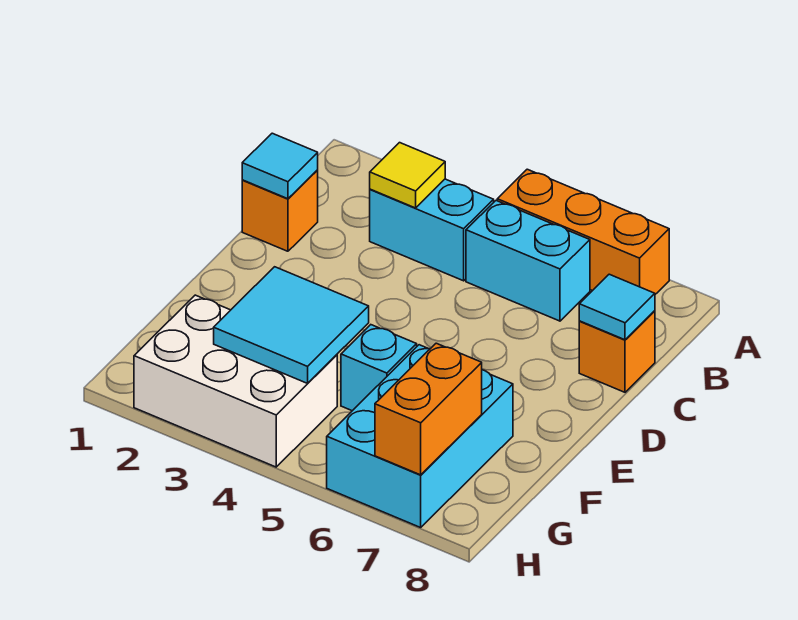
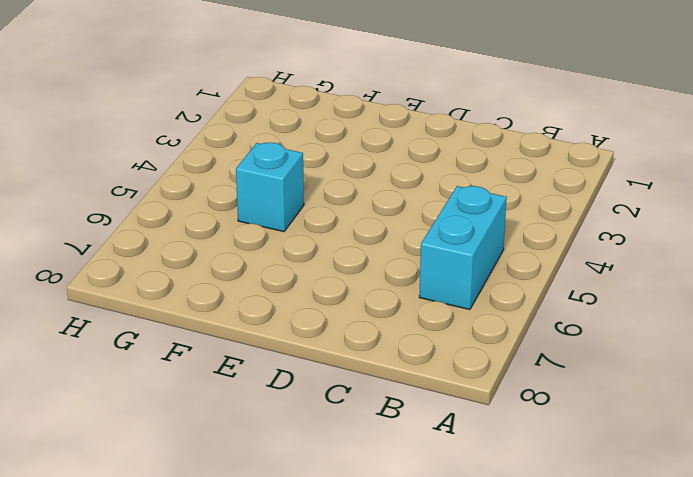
none -> orange 1x3 brick [497,169,669,294]
none -> cyan 1x2 brick [370,179,494,281]
none -> orange 1x1 brick [242,170,318,251]

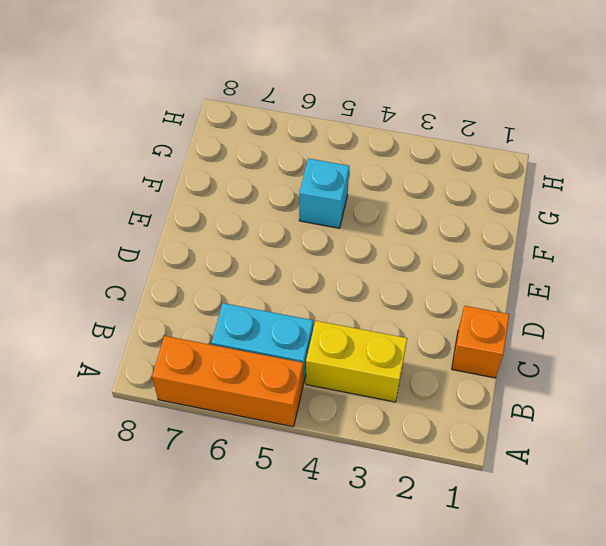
yellow 1x2 brick [306,321,407,402] -> cyan 1x2 brick [370,179,494,281]
none -> orange 1x1 brick [579,311,655,392]
none -> cyan 2x3 brick [327,345,513,527]
none -> white 2x3 brick [134,295,337,467]

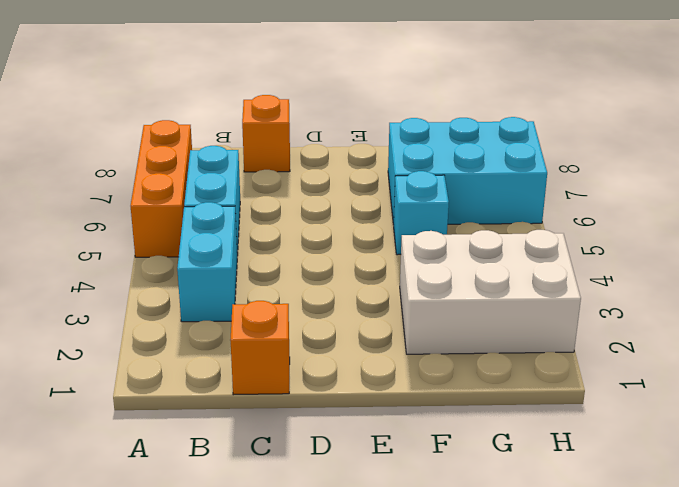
white 2x3 brick [400,230,581,354] -> white 2x3 brick turned to [134,295,337,467]
none -> yellow 1x1 tile [370,143,445,208]
none -> cyan 1x1 tile [242,133,318,199]
none -> cyan 1x1 tile [579,274,655,340]

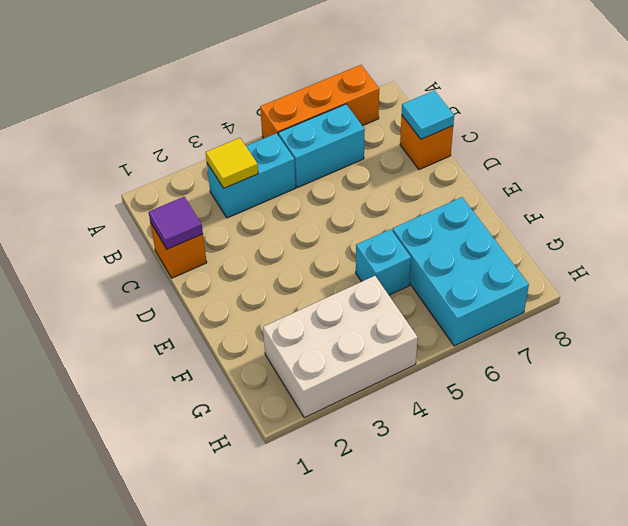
purple 1x1 tile [149,197,203,249] -> cyan 1x1 tile [242,133,318,199]
none -> cyan 2x2 tile [214,267,369,383]
none -> orange 1x2 brick [375,343,482,475]

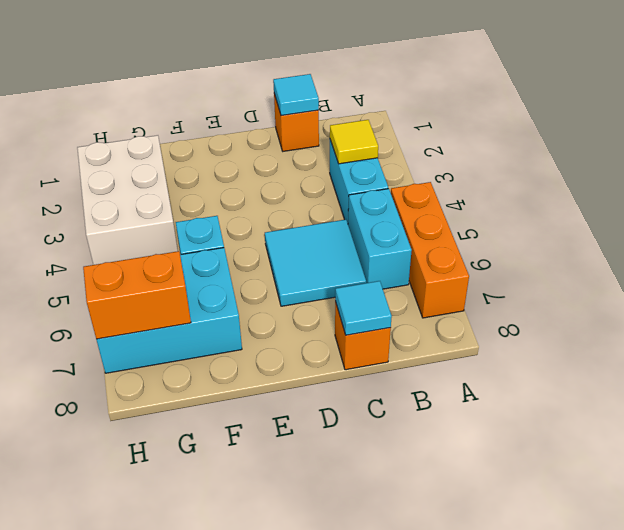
cyan 2x2 tile [265,220,366,306] -> cyan 2x2 tile moved to [214,267,369,383]

